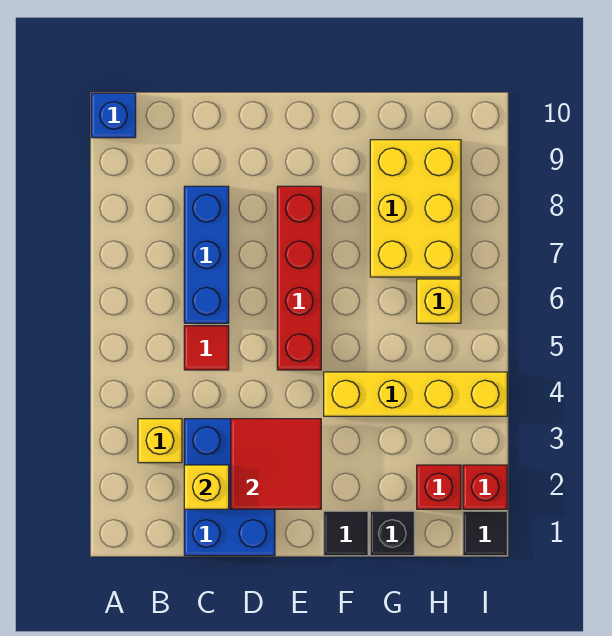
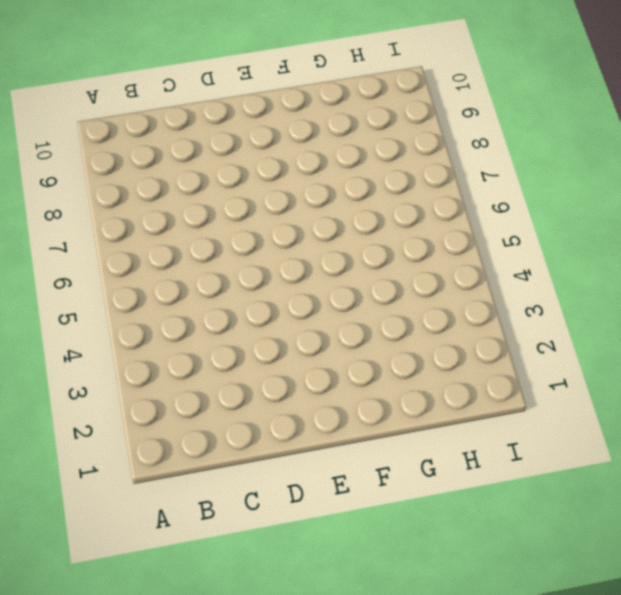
none -> blue 1x1 brick [91,93,136,138]
none -> yellow 1x1 brick [138,419,182,463]
none -> blue 2x3 brick [184,419,275,556]

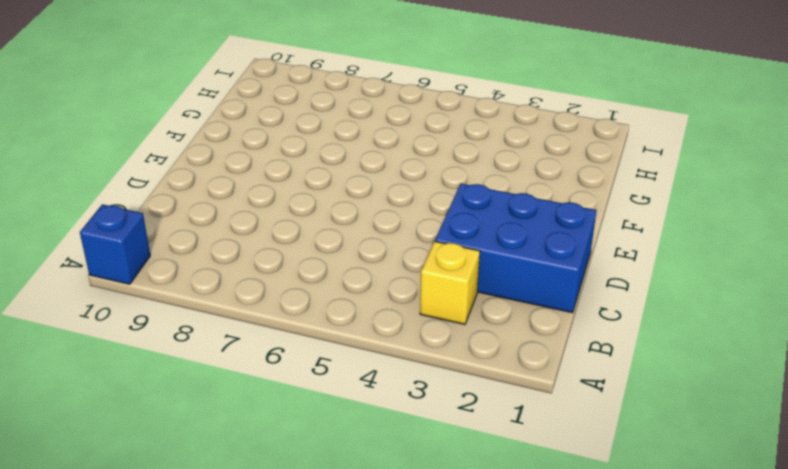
none -> red 1x1 tile [184,326,229,370]
none -> blue 1x3 brick [184,186,229,323]
none -> red 1x4 brick [277,186,321,370]

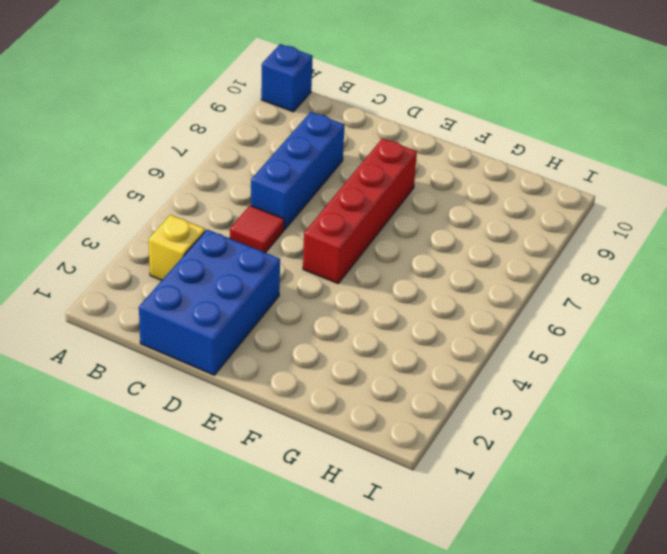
none -> black 1x1 tile [324,511,368,556]
none -> yellow 1x4 brick [324,372,507,416]
none -> black 1x1 brick [370,511,414,556]

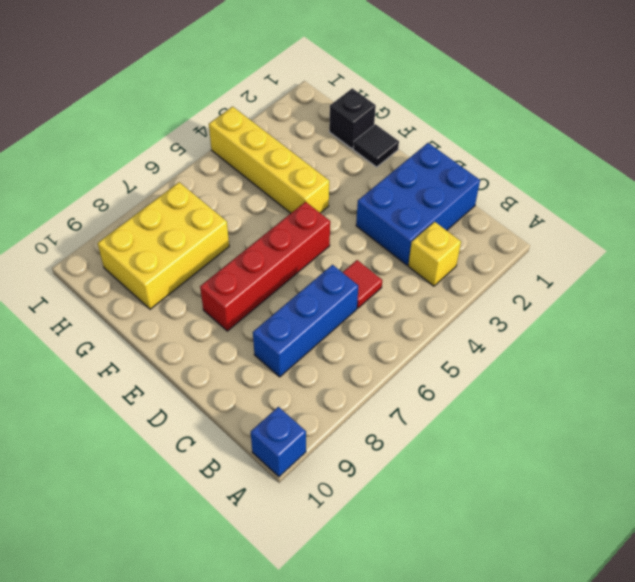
none -> red 1x1 brick [417,465,461,509]
none -> yellow 1x1 brick [417,279,461,323]
none -> black 1x1 tile [463,511,507,556]

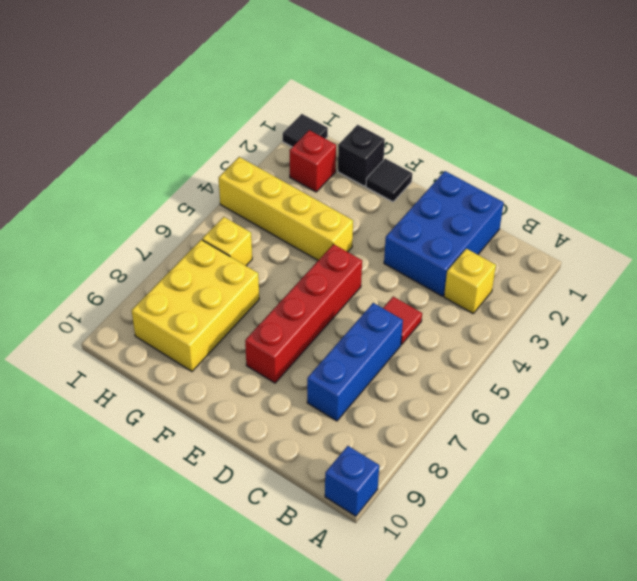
none -> red 1x1 brick [463,465,507,509]
none -> yellow 1x1 brick [184,465,229,509]
none -> red 2x2 tile [231,419,321,509]

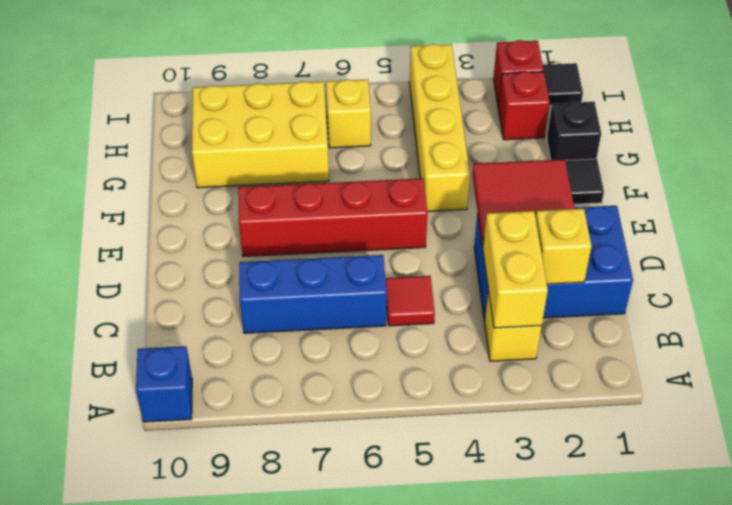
yellow 1x2 brick [483,211,548,328] -> none

